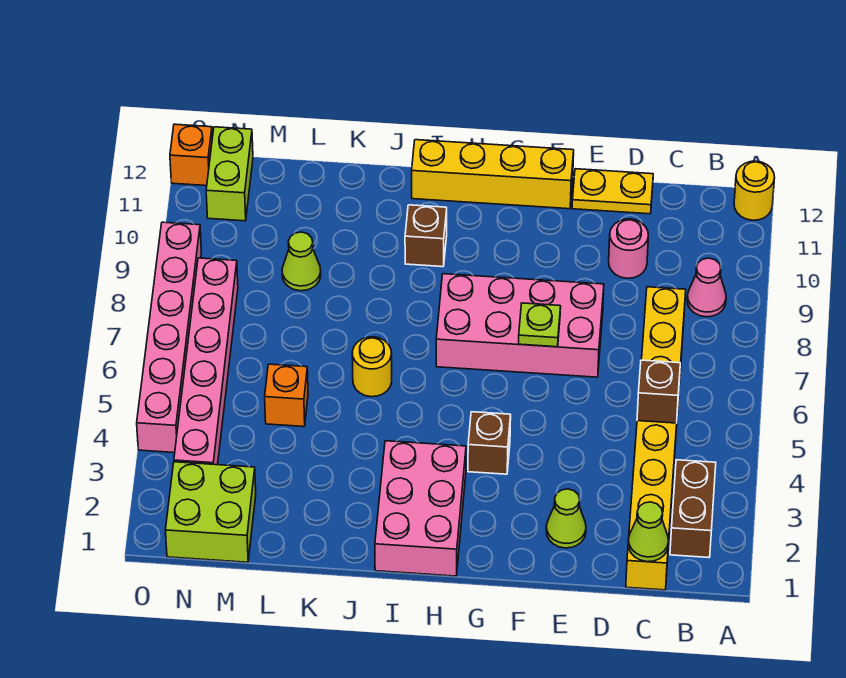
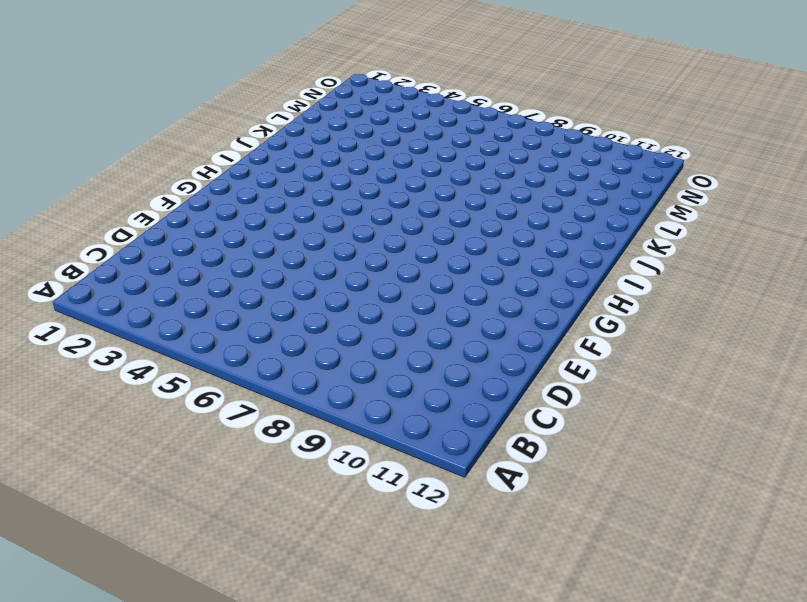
none -> yellow 1x1 round brick [734,161,775,220]
none -> brown 1x2 brick [670,460,716,558]
none -> pink 1x1 cone [687,258,726,317]

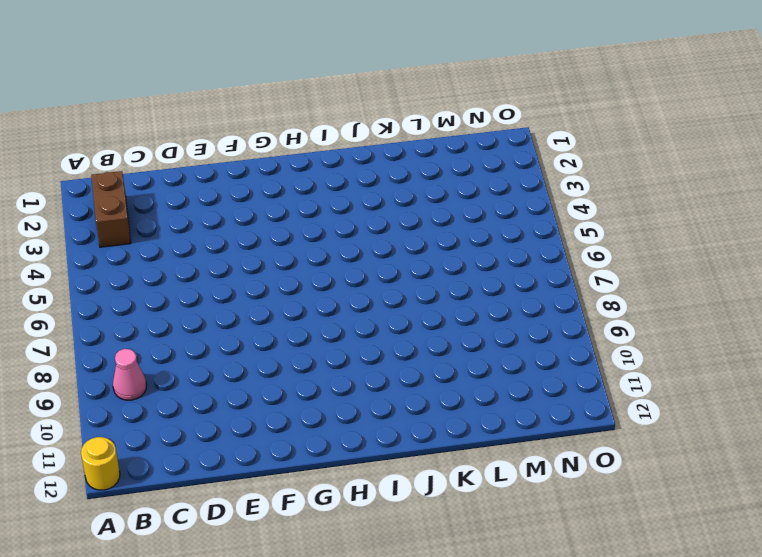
none -> yellow 1x8 brick [626,287,686,590]
none -> pink 1x1 round brick [609,219,648,278]
none -> yellow 1x2 plate [572,169,653,214]

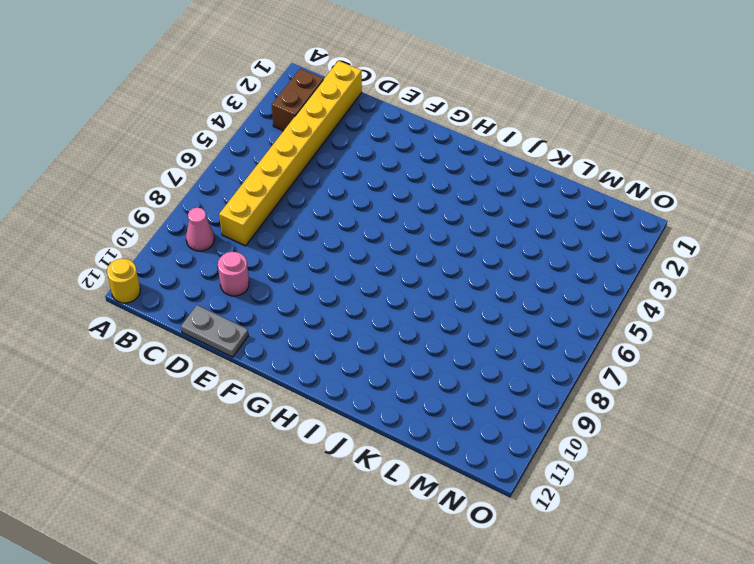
grey 1x2 plate [181,305,248,357] -> yellow 1x2 plate [572,169,653,214]
none -> lime 1x1 cone [546,489,586,548]
none -> pink 2x4 brick [436,274,604,377]
none -> yellow 1x4 brick [412,140,574,209]

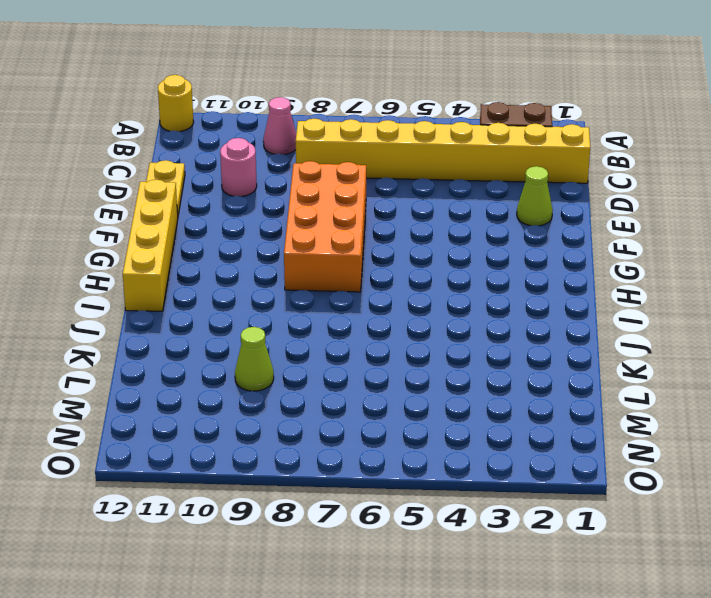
orange 2x4 brick [284,161,366,292] -> pink 2x4 brick [436,274,604,377]
none -> brown 1x1 brick [468,412,511,474]
none -> pink 2x3 brick [375,441,466,576]
none -> brown 1x1 brick [405,205,447,267]

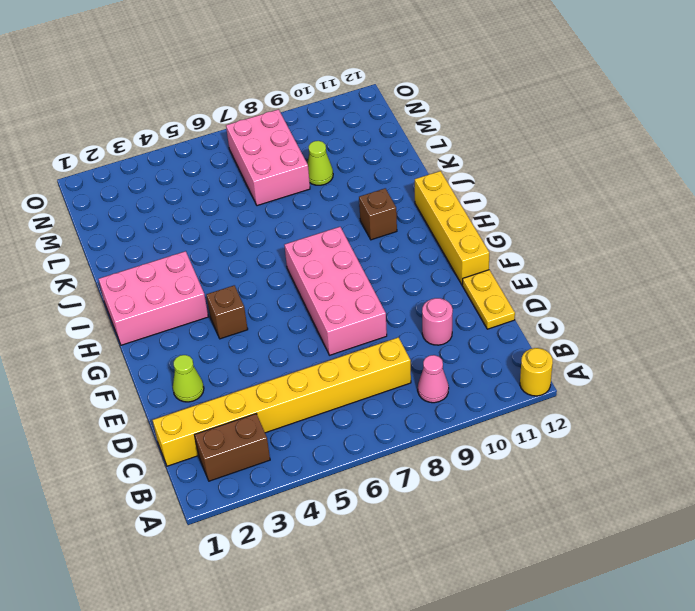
pink 2x3 brick [226,109,310,206] -> pink 1x6 brick [174,258,238,465]
none -> yellow 1x1 round brick [352,337,392,397]
none -> orange 1x1 brick [265,364,308,427]
none -> lime 2x2 brick [165,462,256,562]

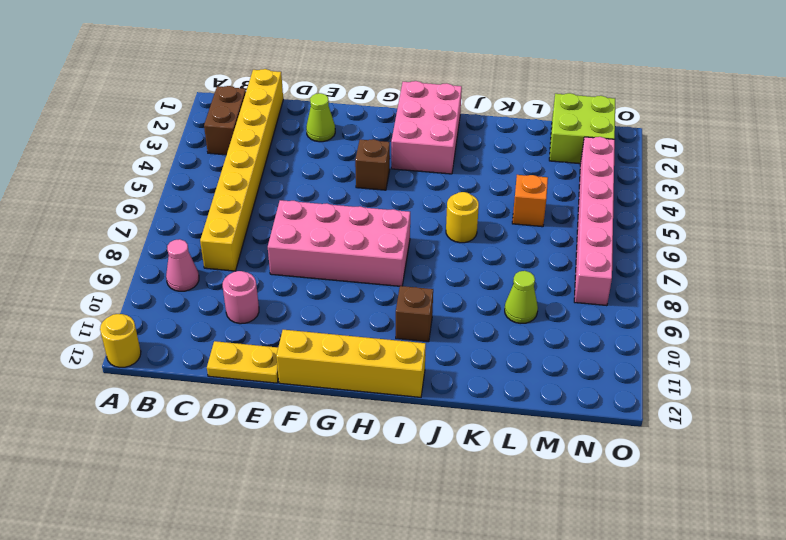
none -> lime 1x2 brick [206,127,253,221]
none -> pink 1x6 brick [137,222,201,453]
none -> orange 1x1 brick [170,124,212,186]

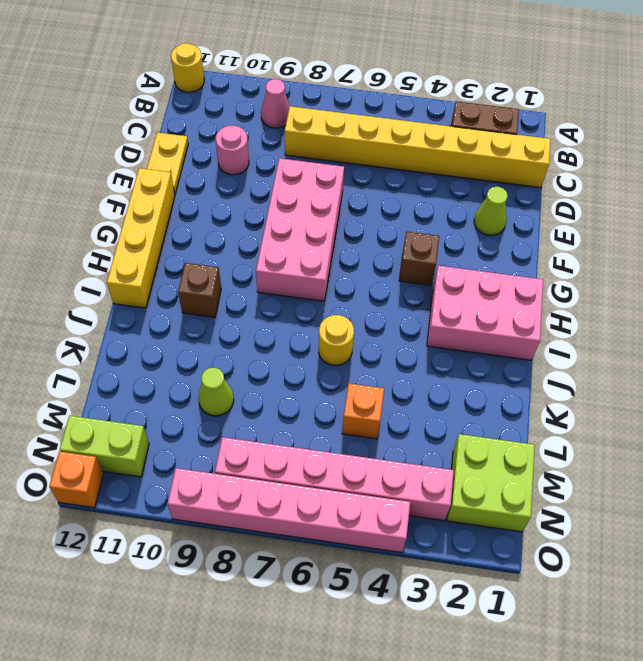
none -> lime 1x1 cone [628,502,669,562]
none -> brown 1x1 brick [637,360,680,423]
none -> lime 1x1 plate [519,303,561,347]

